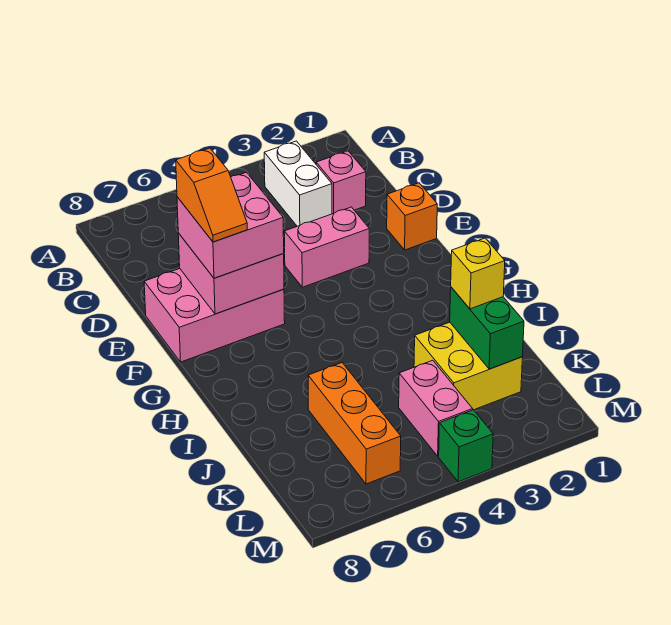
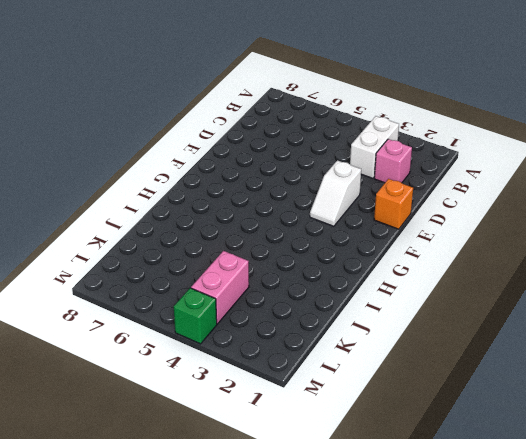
white 1x2 slope [310,160,361,226] -> pink 1x2 brick [284,207,369,287]
none -> pink 2x3 brick [144,269,285,362]
none -> yellow 2x2 brick [414,322,522,410]
none -> orange 1x3 brick [308,363,401,484]

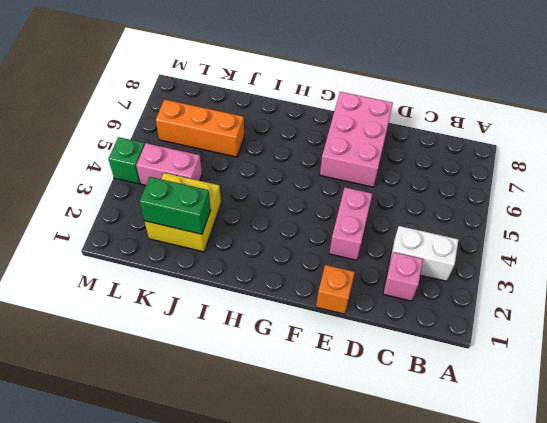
none -> pink 2x2 brick [178,233,284,314]
none -> pink 2x2 brick [177,172,284,278]
none -> yellow 1x1 brick [451,238,505,309]

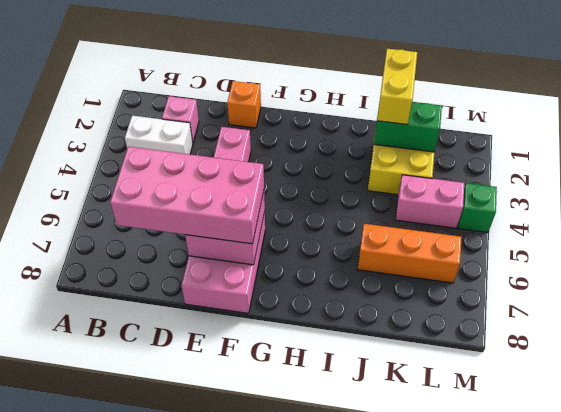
pink 2x4 brick [110,147,264,244] -> pink 2x2 brick [177,172,284,278]
yellow 1x2 brick [377,49,417,125] -> yellow 1x1 brick [451,238,505,309]
none -> orange 1x2 slope [176,148,247,242]

